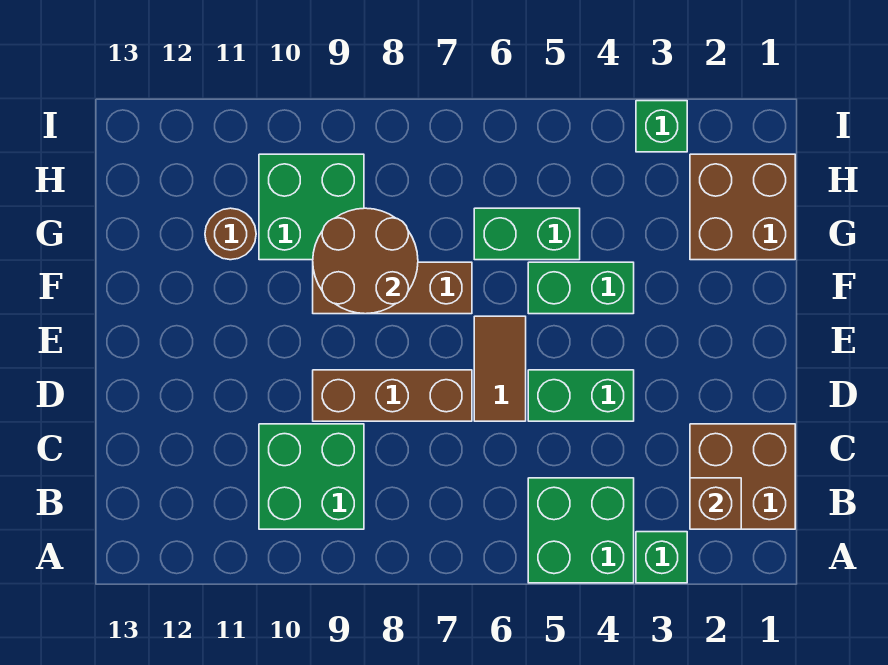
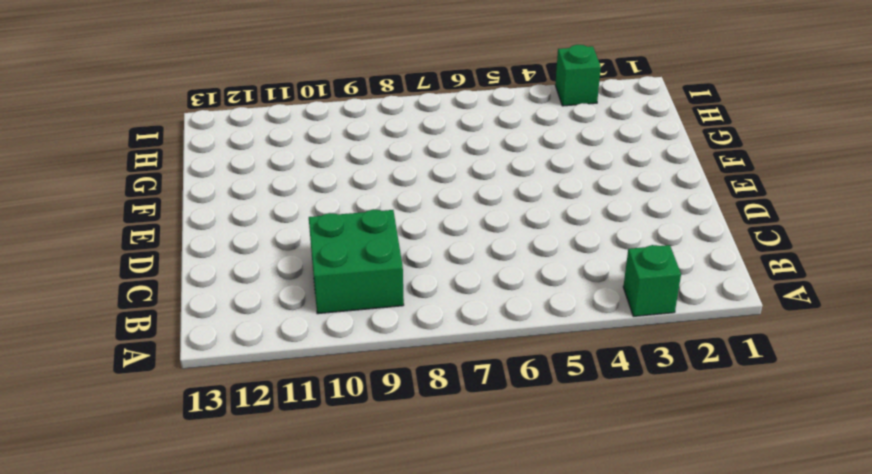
none -> green 2x2 brick [528,478,634,583]
none -> brown 2x2 brick [690,424,795,529]
none -> green 1x2 brick [528,370,634,421]

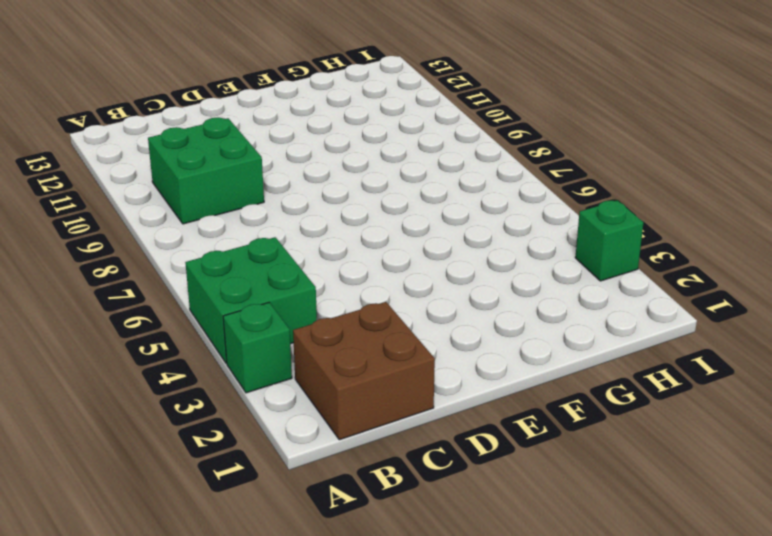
none -> green 1x2 brick [528,370,634,421]
none -> brown 1x2 tile [474,316,526,421]
none -> brown 1x3 brick [313,370,472,421]

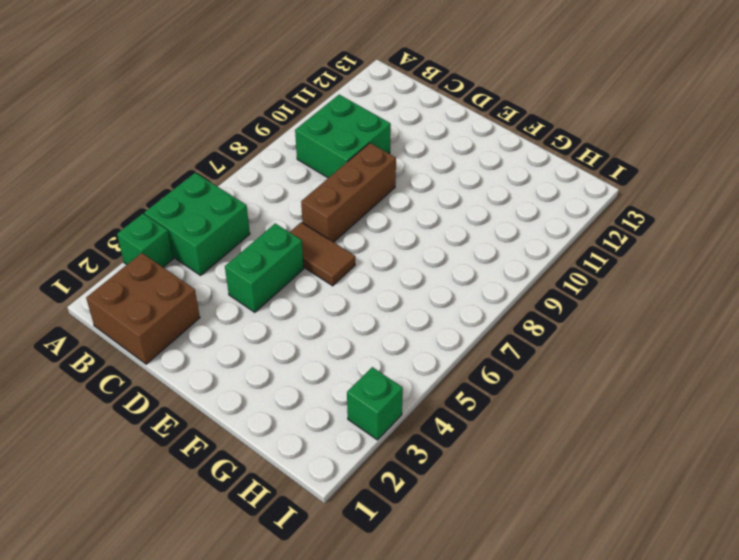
none -> green 1x2 brick [528,262,634,314]
none -> brown 1x3 brick [313,262,472,314]
none -> brown 2x2 brick [690,154,795,260]

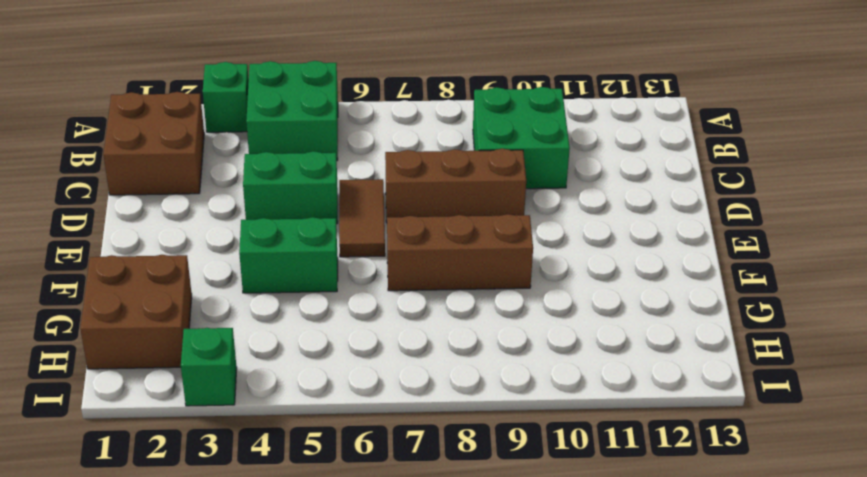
none -> green 1x2 brick [474,208,580,260]
none -> green 2x2 brick [259,154,364,260]
none -> brown 1x1 round brick [205,208,256,260]

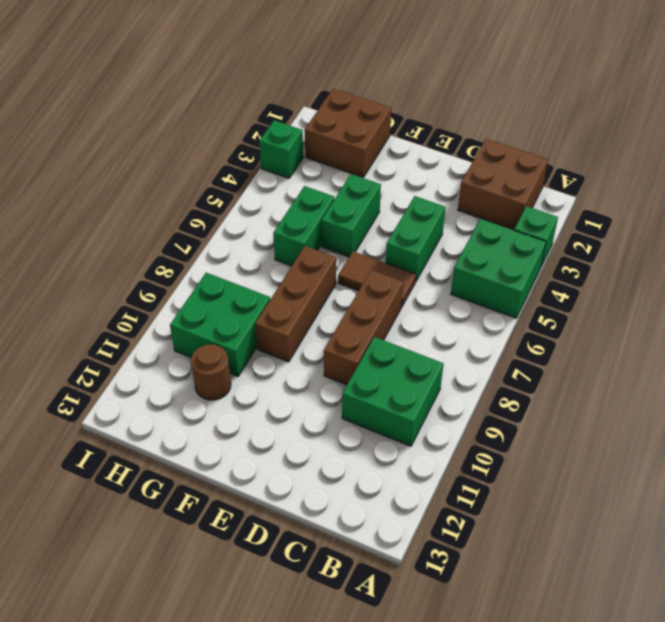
none -> brown 1x1 brick [690,478,741,529]
none -> brown 2x2 round brick [313,208,418,314]

